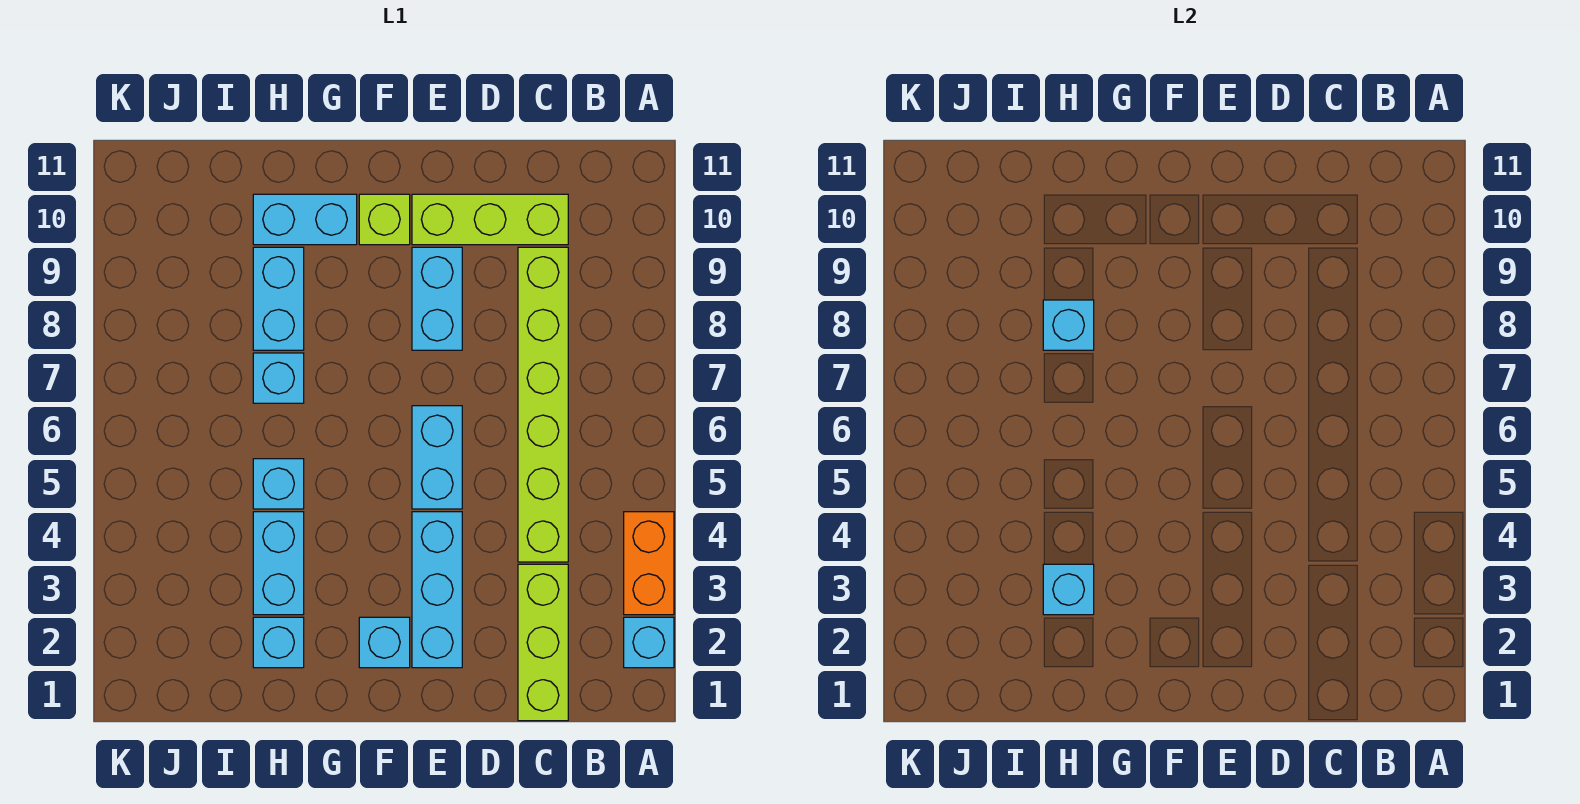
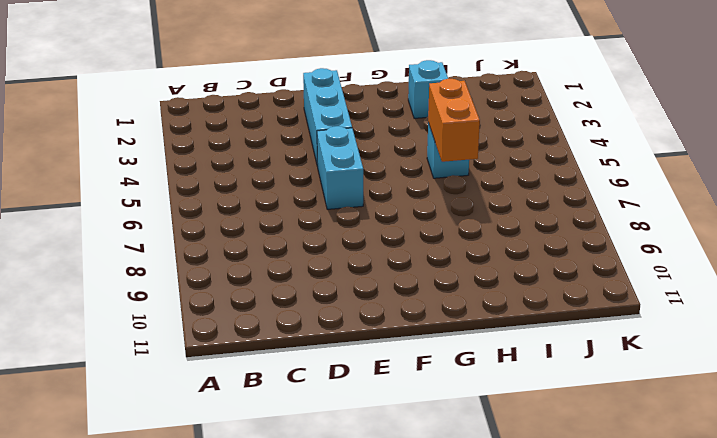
orange 1x2 brick [428,79,480,162] -> orange 1x2 brick moved to [624,512,674,615]
none -> cyan 1x1 brick [624,617,674,668]
none -> lime 1x3 brick [518,564,568,721]
none -> lime 1x6 brick [518,247,568,562]

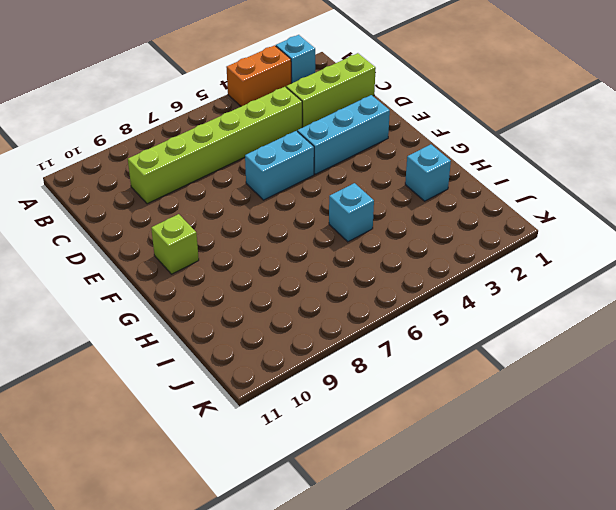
none -> lime 1x3 brick [412,194,568,245]
none -> cyan 1x2 brick [412,247,462,350]
none -> cyan 1x1 brick [359,617,410,668]

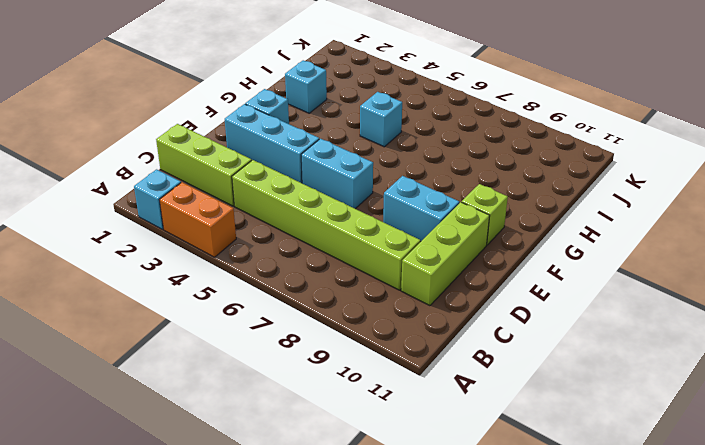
none -> cyan 1x2 brick [253,194,357,245]
none -> cyan 1x2 brick [253,512,304,615]
none -> cyan 1x1 brick [253,353,304,403]

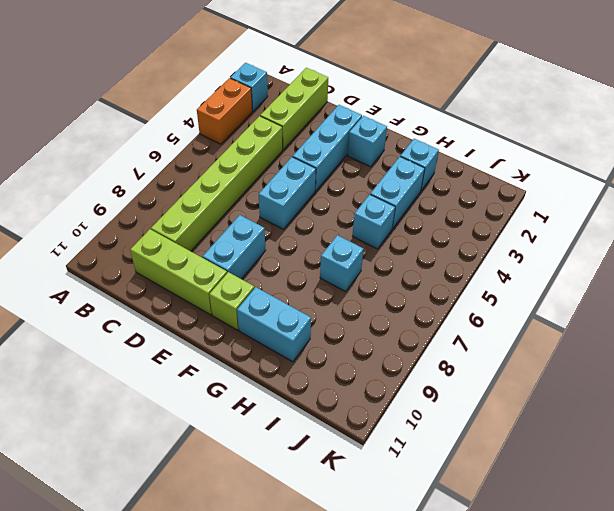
none -> cyan 1x2 brick [253,247,304,350]
none -> cyan 1x1 brick [1043,564,1094,615]
none -> cyan 1x1 brick [1043,300,1094,350]

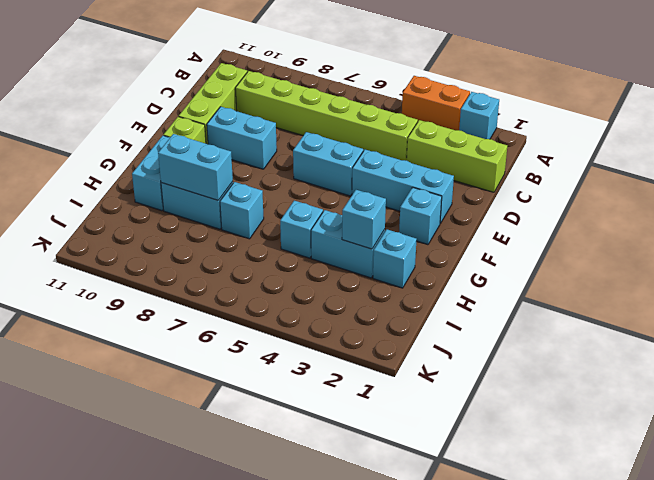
cyan 1x2 brick [158,134,233,200] -> cyan 1x1 brick [1043,300,1094,350]

